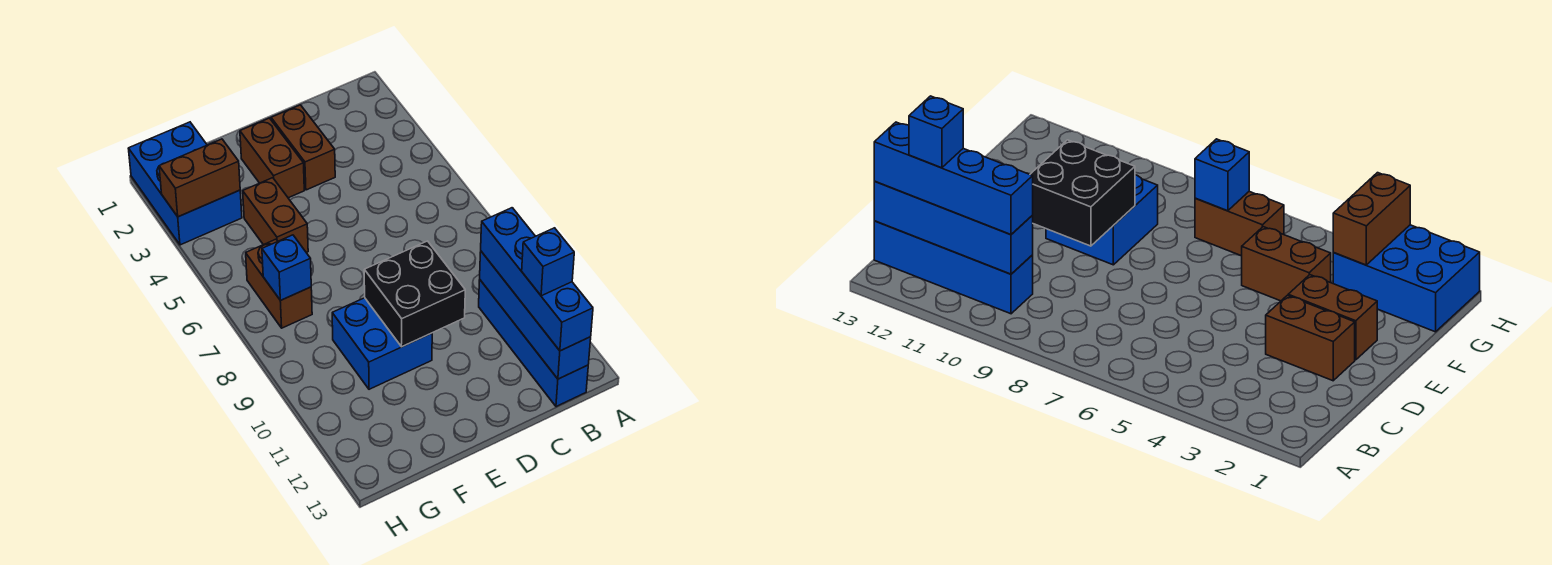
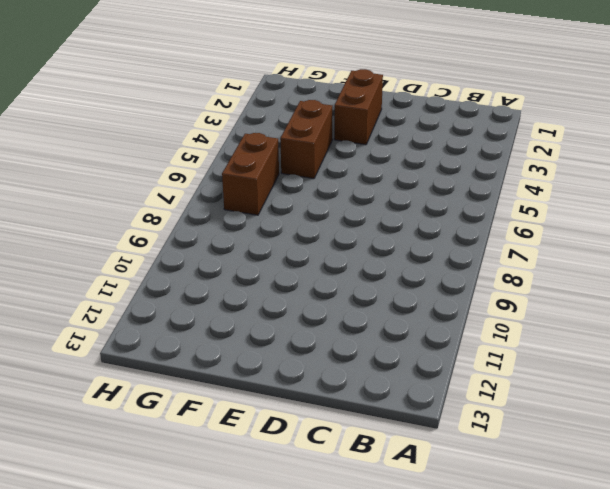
none -> blue 1x4 brick [479,280,588,407]
none -> brown 1x2 brick [271,105,335,190]
none -> blue 2x2 brick [332,298,432,389]

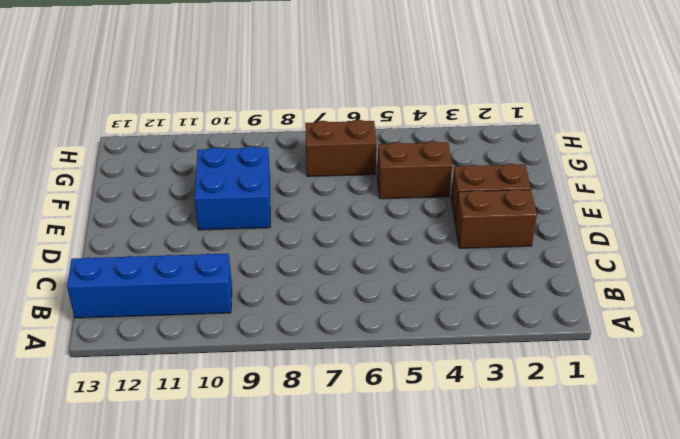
none -> blue 2x3 brick [128,122,242,245]
none -> blue 1x4 brick [480,251,591,379]
none -> black 2x2 brick [364,241,465,347]

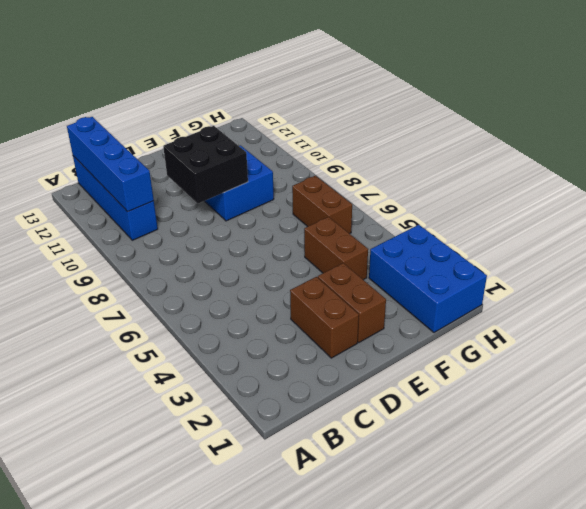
none -> brown 1x2 brick [159,139,240,217]
none -> blue 1x1 brick [262,235,311,300]
none -> blue 1x4 brick [481,208,593,351]

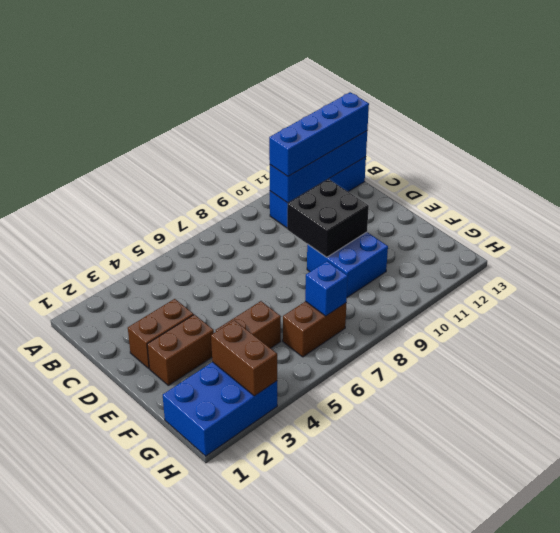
none -> blue 1x1 brick [522,228,574,296]

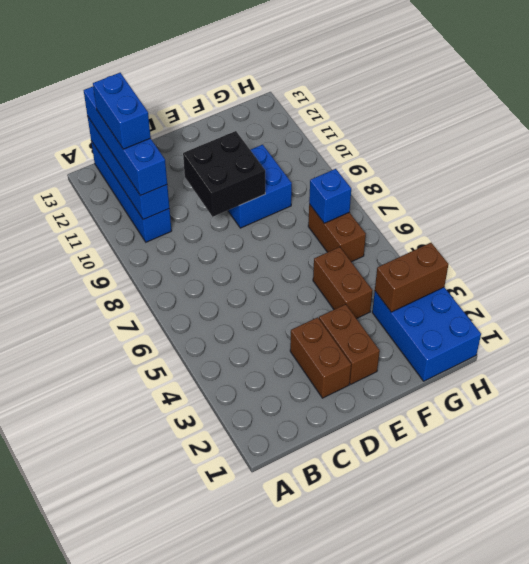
blue 1x2 brick [93,73,151,149] -> blue 1x1 brick [522,228,574,296]

